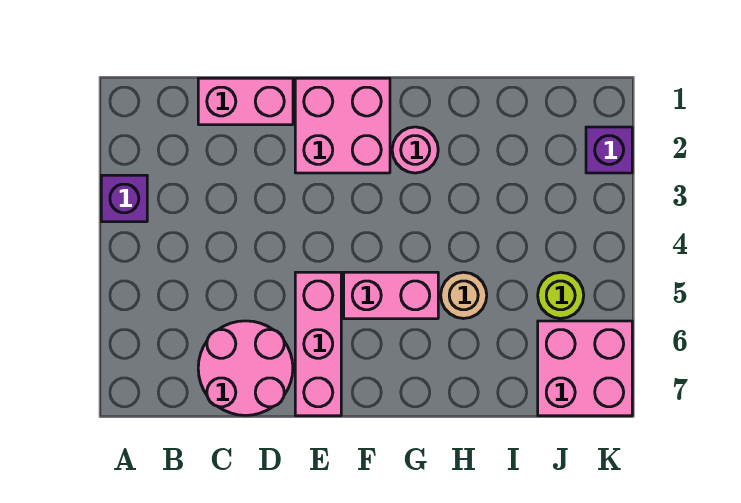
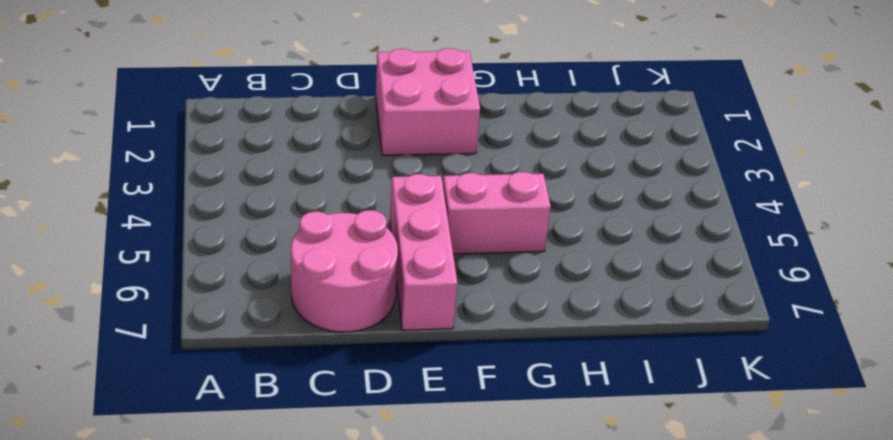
none -> purple 1x1 brick [101,175,147,222]
none -> pink 1x2 brick [198,78,293,125]

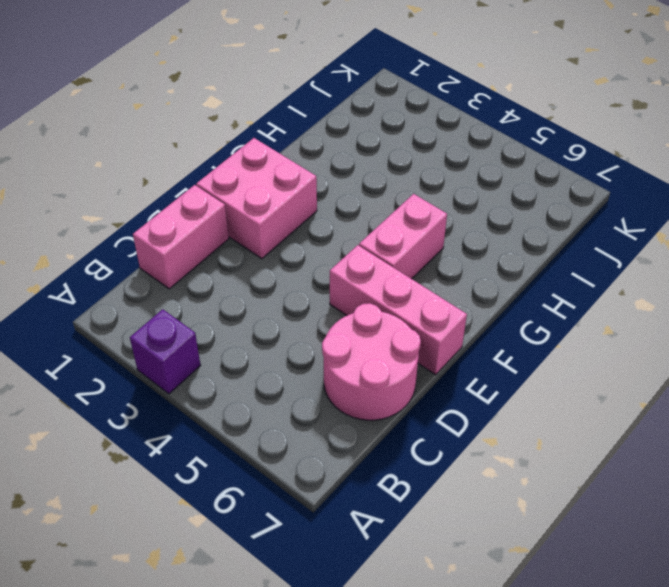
none -> pink 1x1 round brick [392,127,438,173]
none -> tan 1x1 round brick [441,272,487,319]

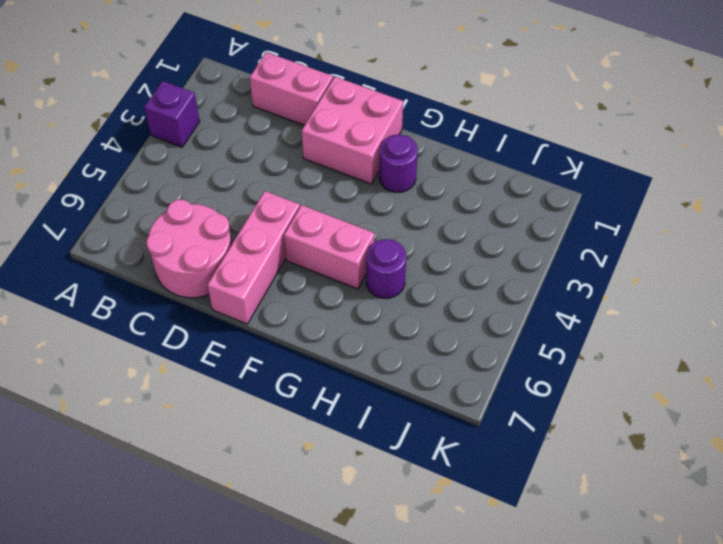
purple 1x1 round brick [379,135,418,192] -> pink 1x1 round brick [392,127,438,173]
purple 1x1 round brick [366,239,406,298] -> tan 1x1 round brick [441,272,487,319]
none -> lime 1x1 round brick [538,272,584,319]
none -> pink 2x2 brick [538,321,632,416]

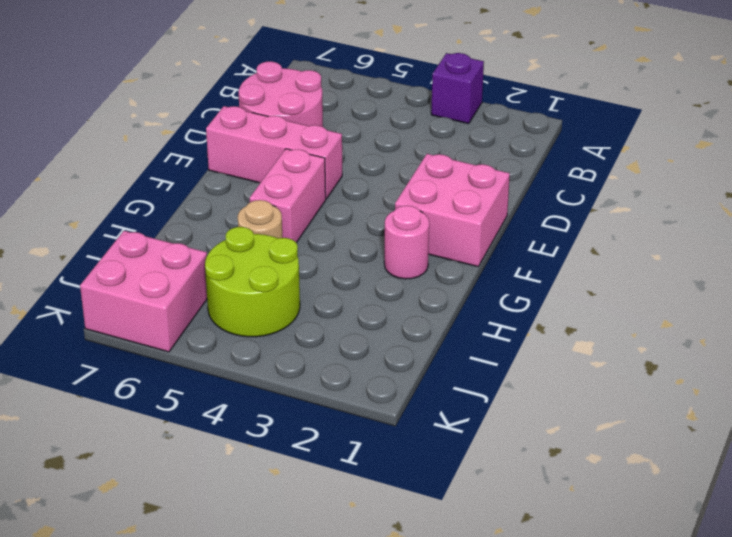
lime 2x2 round brick [205,227,300,337] -> lime 1x1 round brick [538,272,584,319]
none -> pink 1x2 brick [198,78,293,125]
none -> purple 1x1 brick [586,127,632,173]

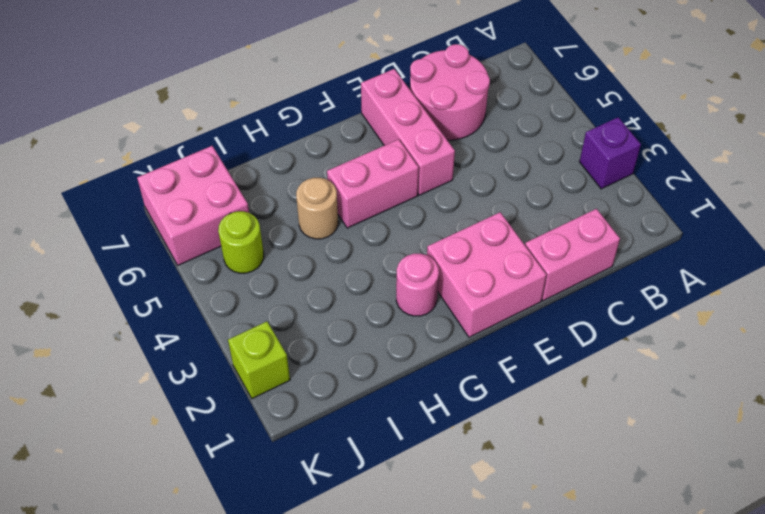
lime 1x1 brick [228,322,290,399] -> purple 1x1 brick [586,127,632,173]

